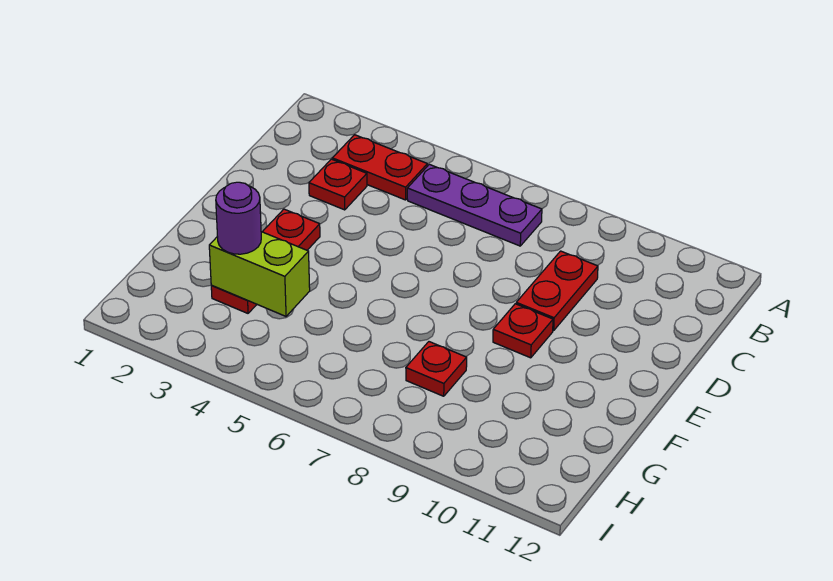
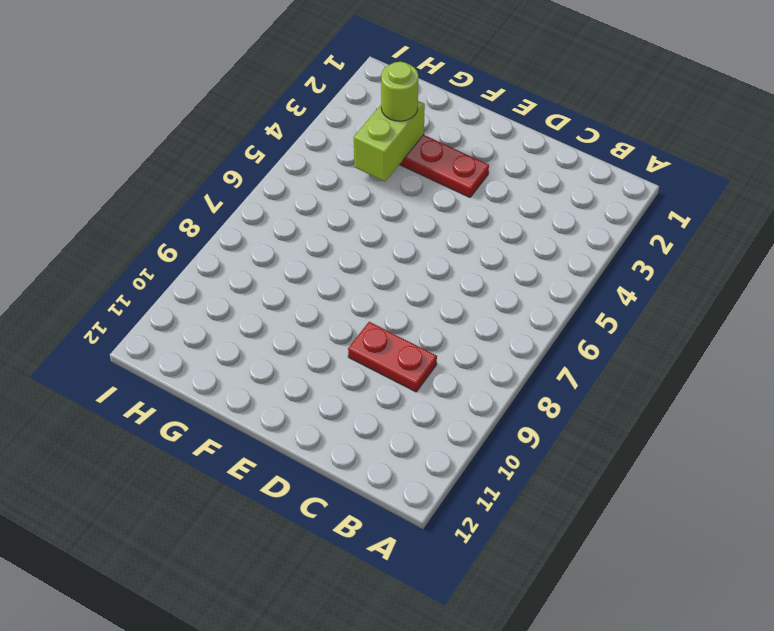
lime 1x1 round brick [381,62,418,121] -> purple 1x1 round brick [216,182,261,254]
none -> red 1x2 plate [332,135,427,200]
none -> purple 1x3 plate [407,164,542,246]

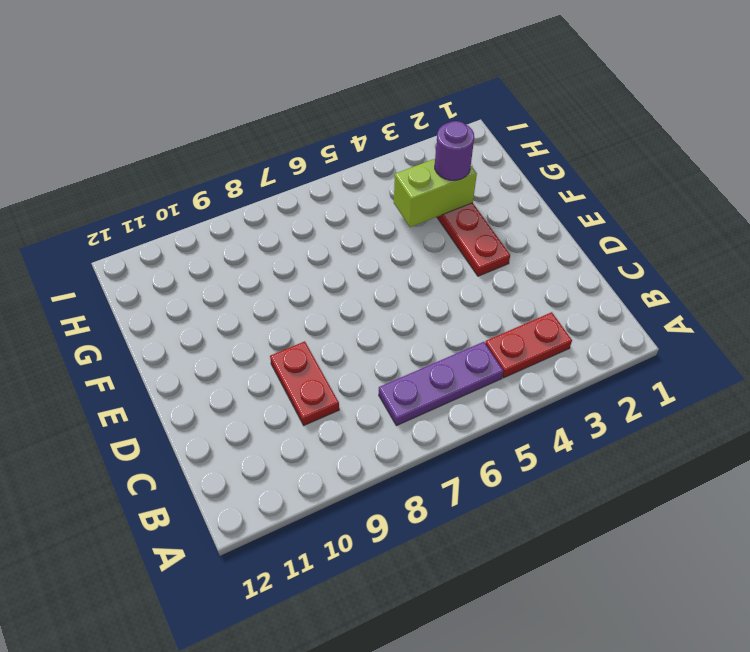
none -> red 1x1 plate [309,159,367,210]
none -> red 1x1 plate [493,304,553,358]

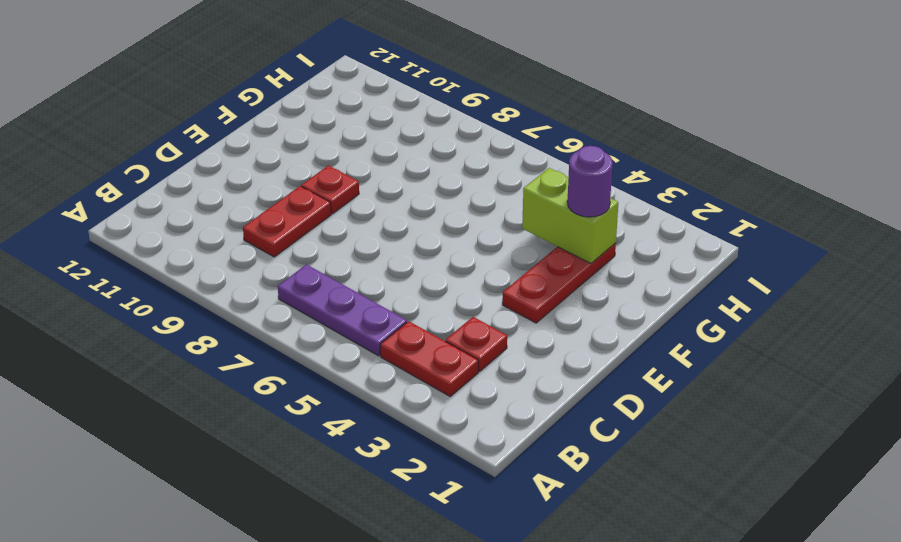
none -> red 1x1 plate [406,342,467,396]

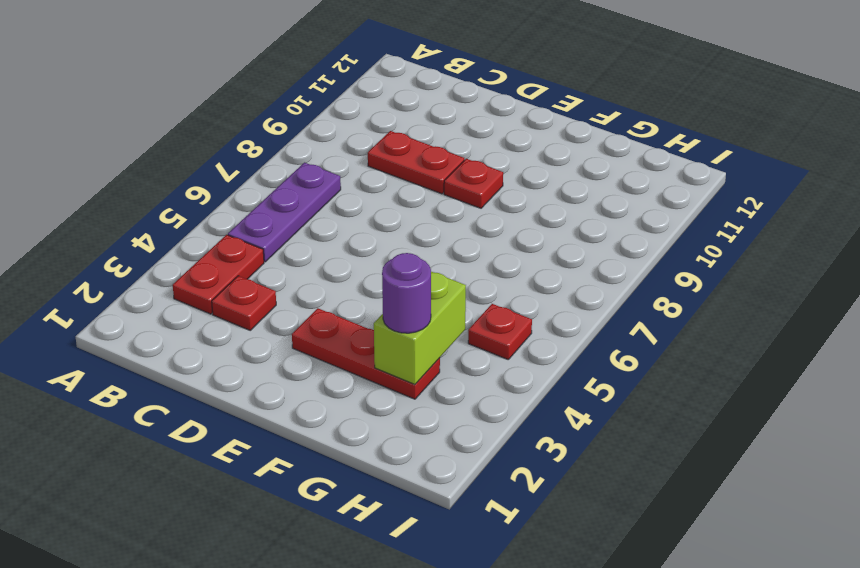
red 1x1 plate [468,304,532,359] -> red 1x1 plate moved to [406,342,467,396]

